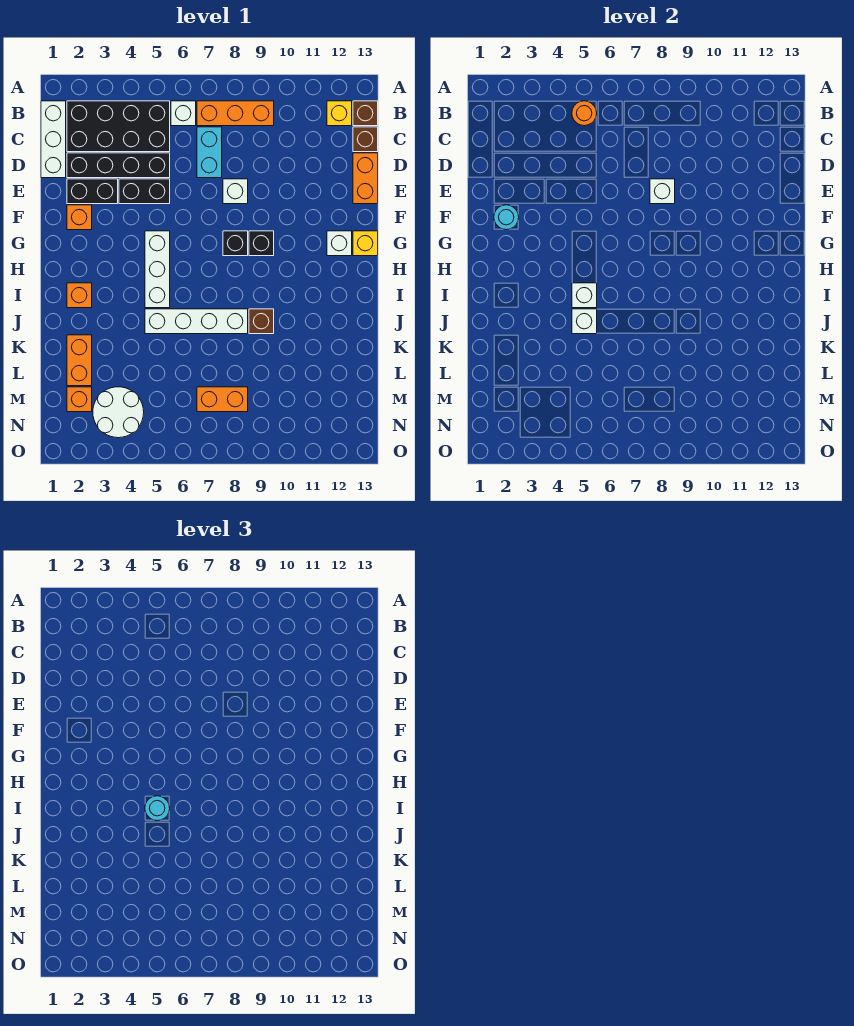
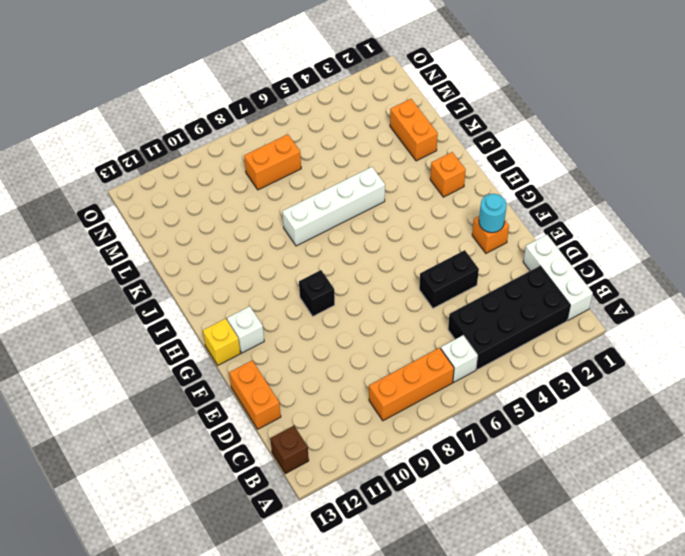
none -> yellow 1x1 brick [327,101,352,126]
none -> cyan 1x2 brick [197,127,222,178]
none -> brown 1x1 brick [353,127,378,152]
none -> black 1x4 brick [67,153,170,178]

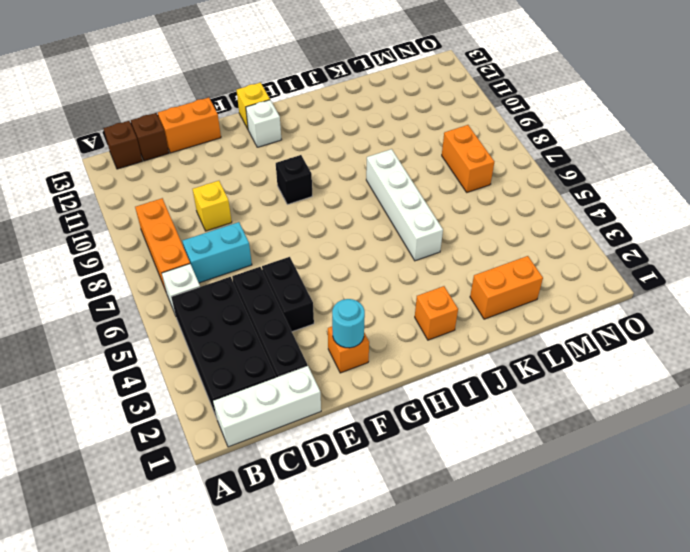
yellow 1x1 brick [193,181,232,231] -> yellow 1x1 brick moved to [327,101,352,126]
none -> black 1x2 brick [67,179,118,204]
none -> white 1x1 brick [223,179,248,204]
none -> white 1x3 brick [145,231,170,308]
none -> black 1x1 brick [223,231,248,256]

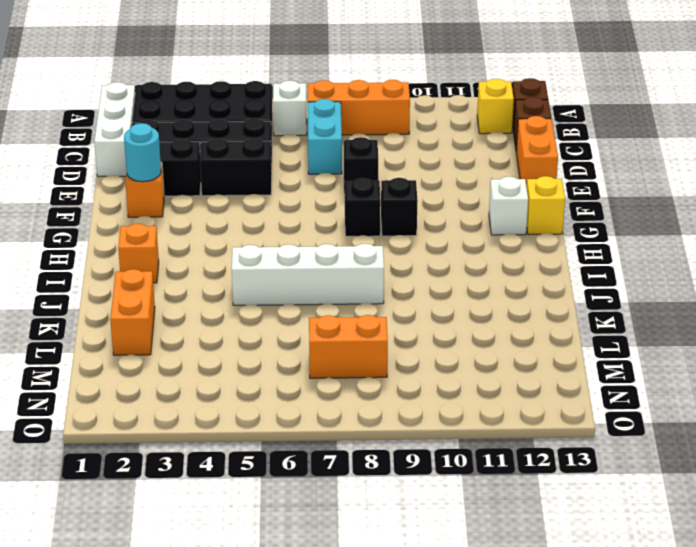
black 1x1 brick [344,137,378,194] -> white 1x1 brick [223,179,248,204]
none -> white 1x3 brick [145,231,170,308]
none -> brown 1x1 brick [249,309,274,334]
none -> orange 1x1 brick [67,387,92,412]
none -> white 2x2 round brick [93,387,144,438]

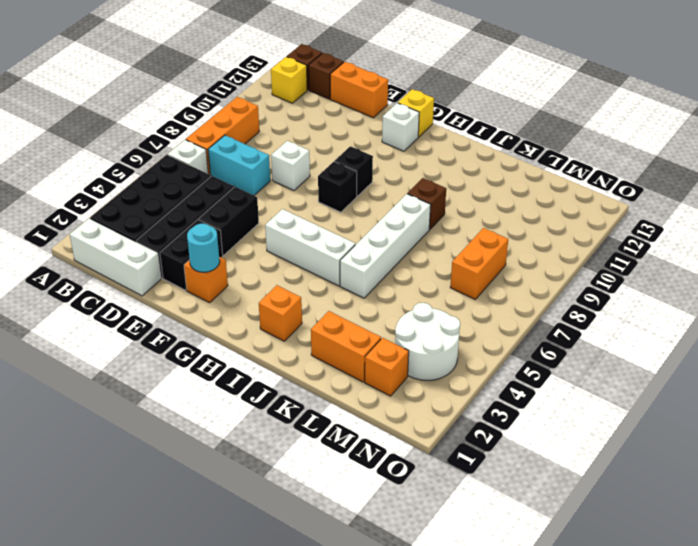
none -> orange 1x1 round brick [572,101,597,126]
none -> white 1x1 brick [650,179,675,204]
none -> white 1x1 brick [572,283,597,308]
none -> white 1x1 brick [572,309,597,334]

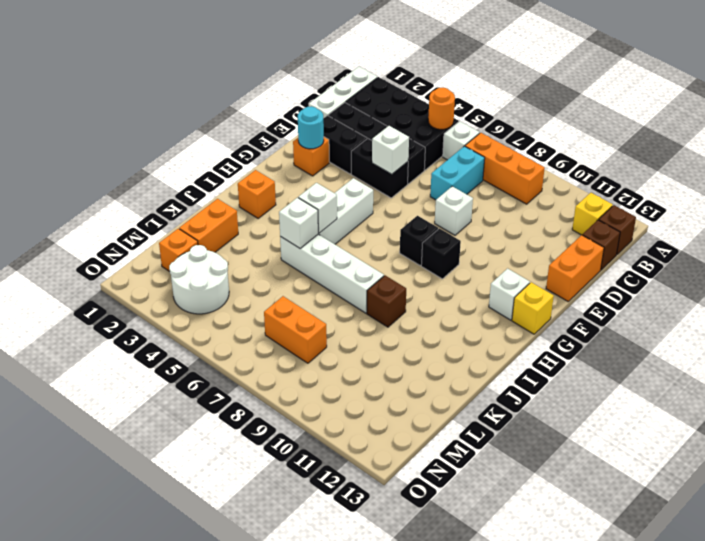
white 1x1 brick [372,126,409,174] -> white 1x1 brick moved to [650,179,675,204]
none -> cyan 1x1 round brick [145,796,170,821]

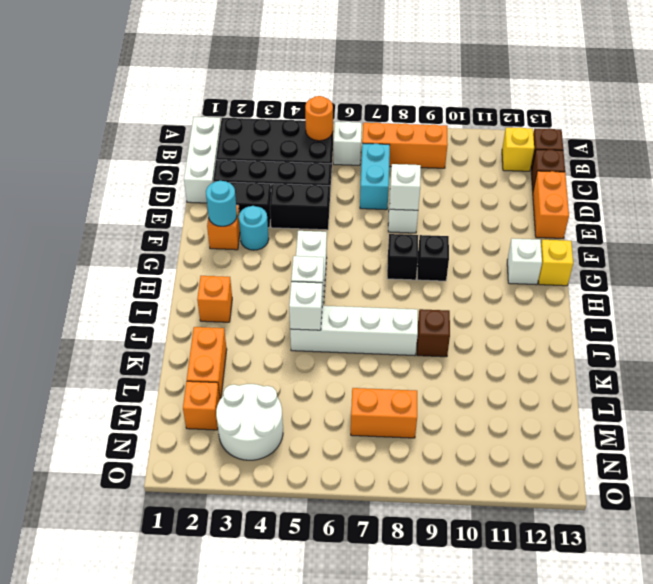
cyan 1x1 round brick [239,206,269,250] -> cyan 1x1 round brick moved to [145,796,170,821]

